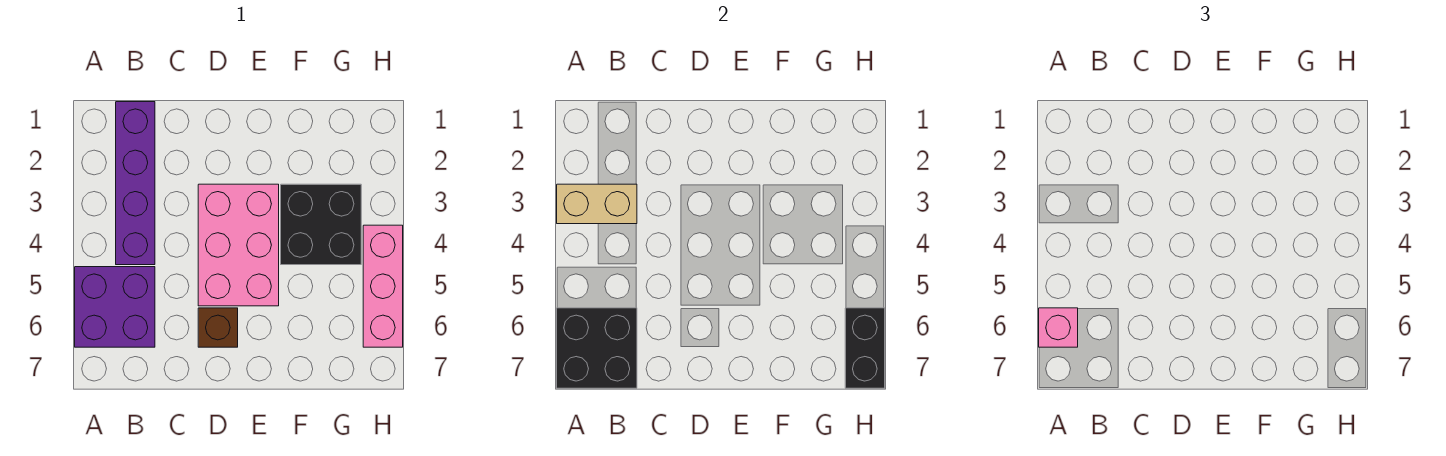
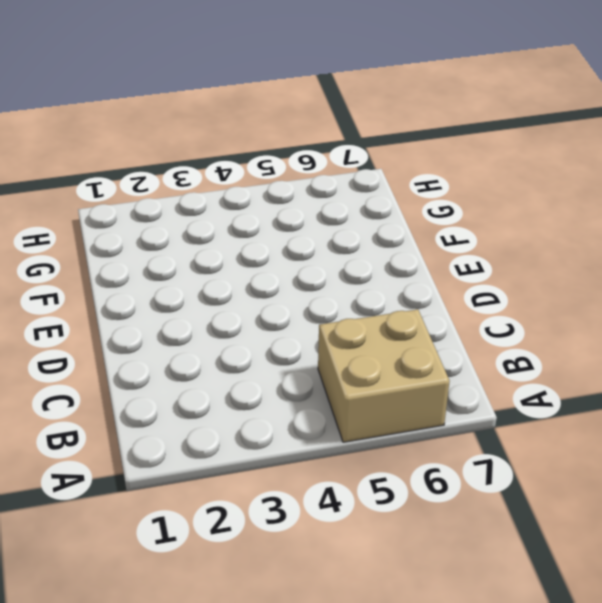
tan 2x2 brick [318,309,450,442] -> purple 2x2 brick [75,267,155,347]
none -> purple 1x4 brick [116,102,155,265]
none -> pink 2x3 brick [198,184,279,306]

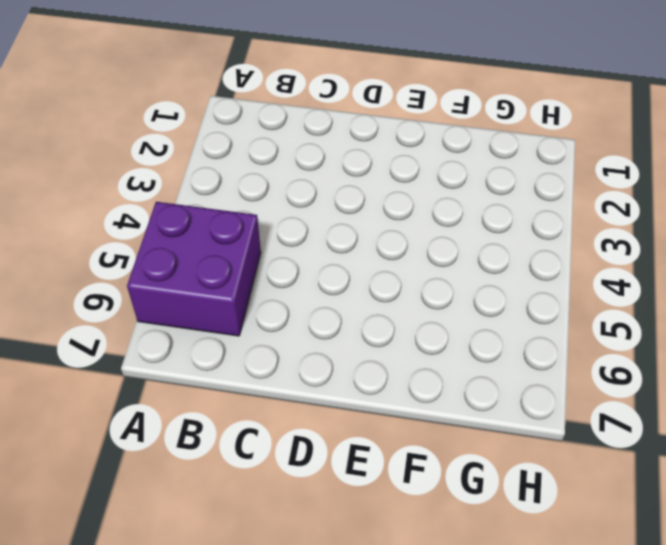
none -> purple 1x4 brick [116,102,155,265]
none -> pink 2x3 brick [198,184,279,306]

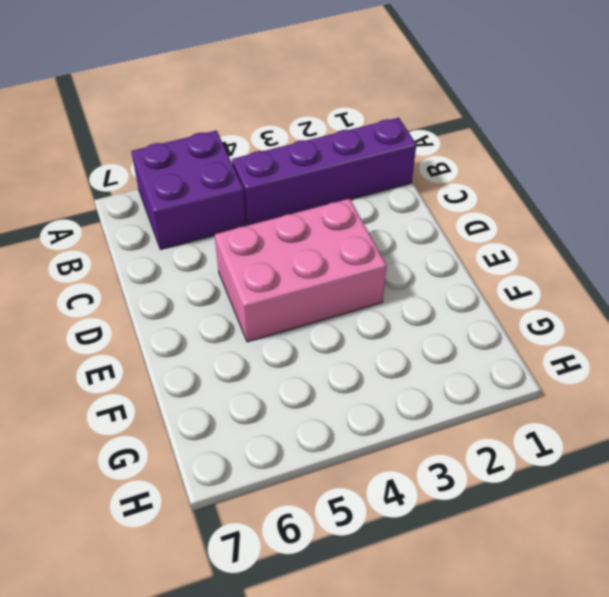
none -> brown 1x1 brick [198,308,238,347]
none -> black 2x2 brick [281,184,361,265]

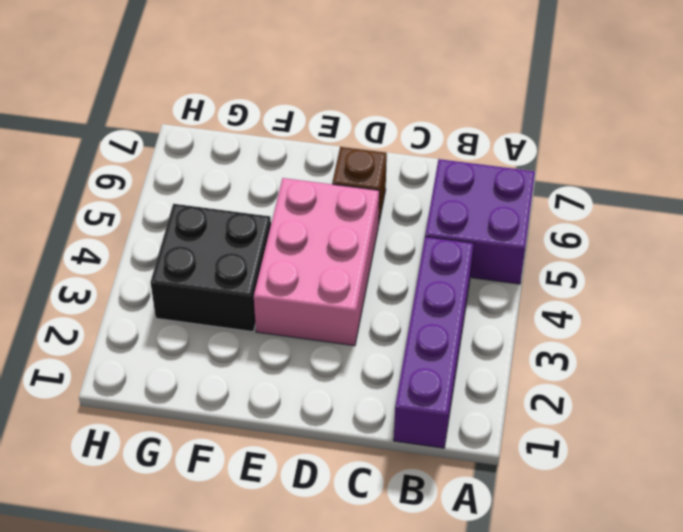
none -> pink 1x3 brick [363,225,403,347]
none -> tan 1x2 brick [557,184,637,224]

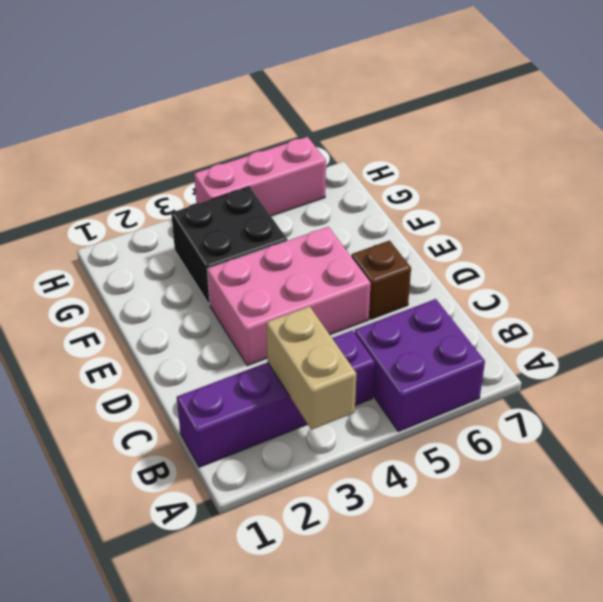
none -> black 2x2 brick [557,308,637,388]
none -> black 1x2 brick [845,308,885,388]

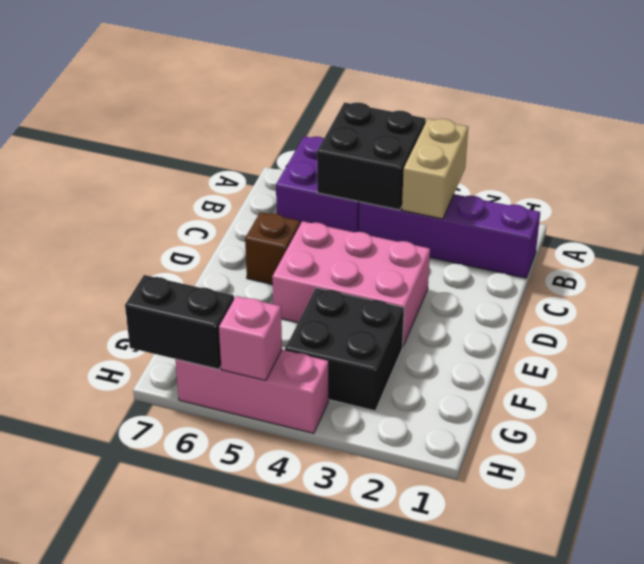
black 2x2 brick [317,103,426,210] -> black 2x2 brick moved to [557,308,637,388]
pink 1x1 brick [219,296,282,381] -> pink 1x1 brick moved to [1039,308,1078,347]

